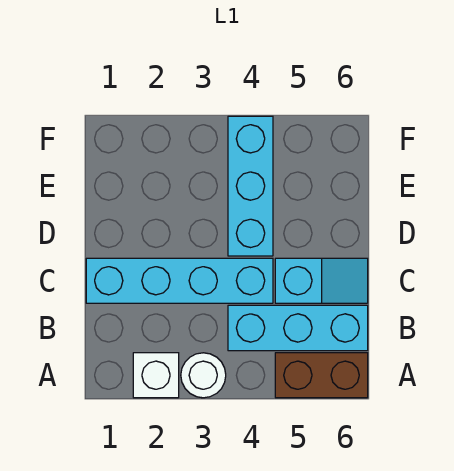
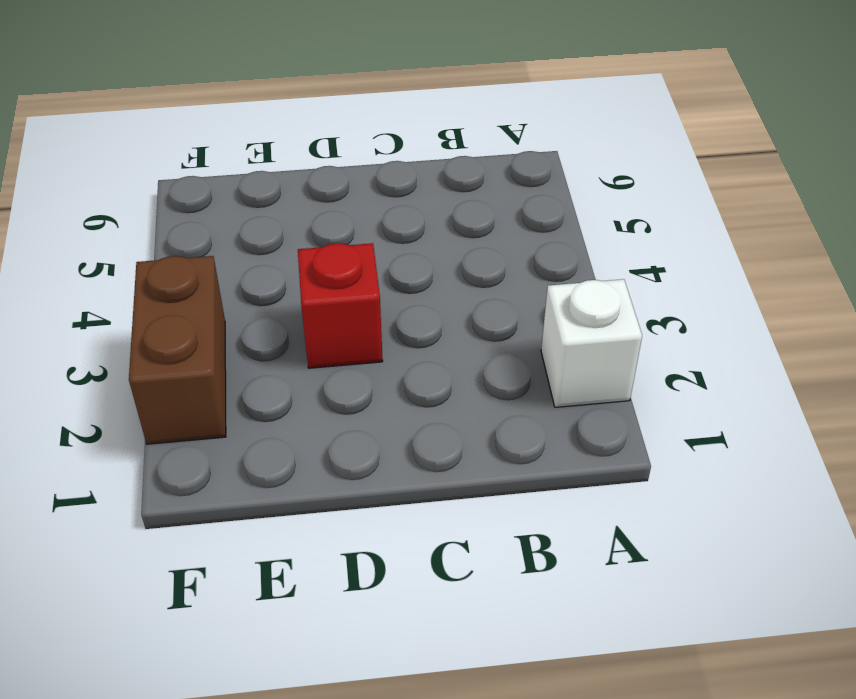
red 1x1 brick [298,243,383,368] -> none
brown 1x2 brick [129,256,226,444] -> brown 1x2 brick moved to [275,353,368,398]
none -> white 1x1 round brick [181,353,226,398]
none -> cyan 1x3 brick [228,305,368,351]

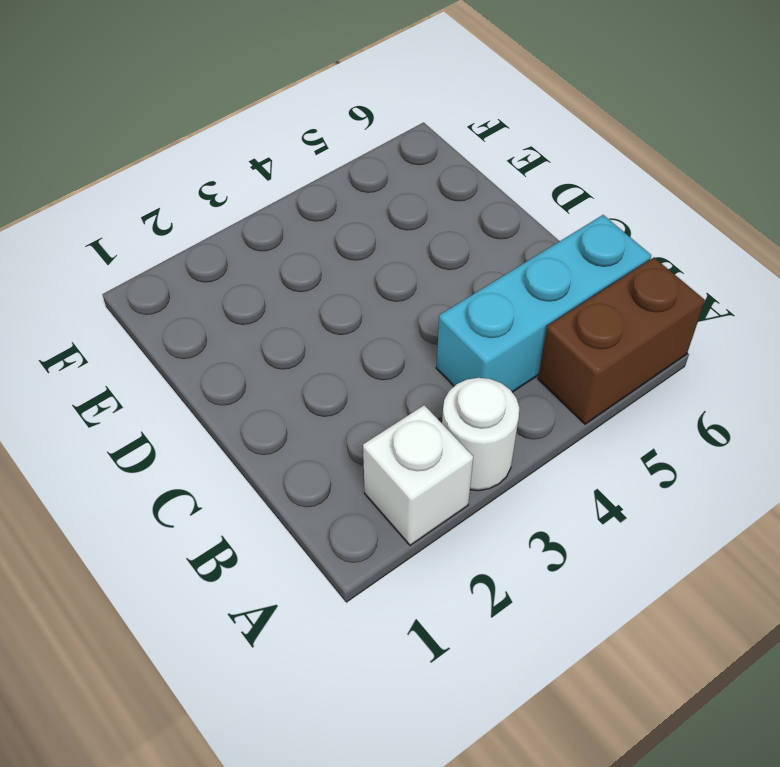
none -> cyan 1x4 brick [86,258,273,303]
none -> cyan 1x2 slope [275,258,368,303]

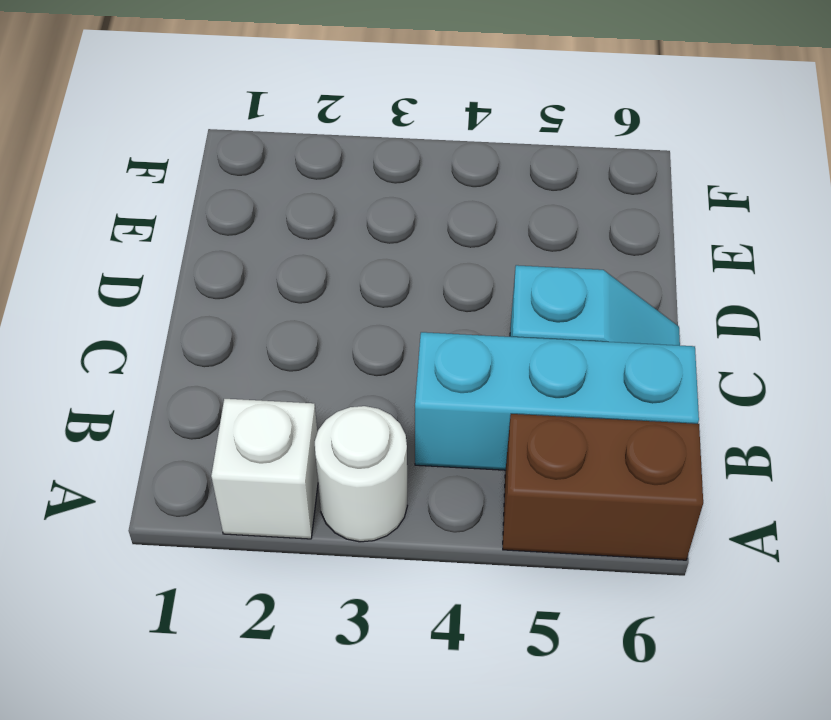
none -> cyan 1x4 brick [86,258,273,303]
none -> cyan 1x3 brick [228,116,273,256]

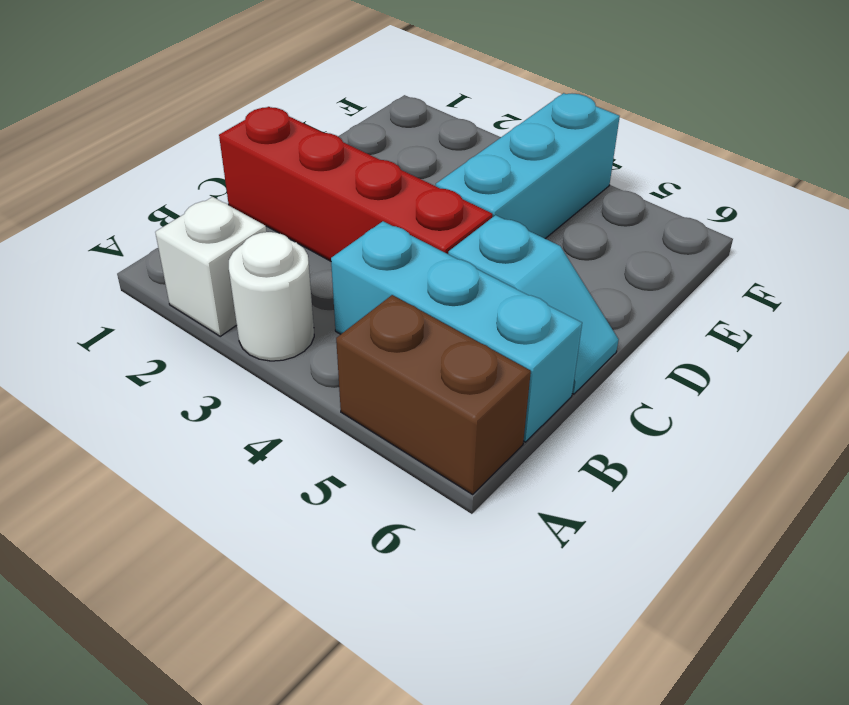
red 1x4 brick [219,107,492,261] -> cyan 1x4 brick [86,258,273,303]

